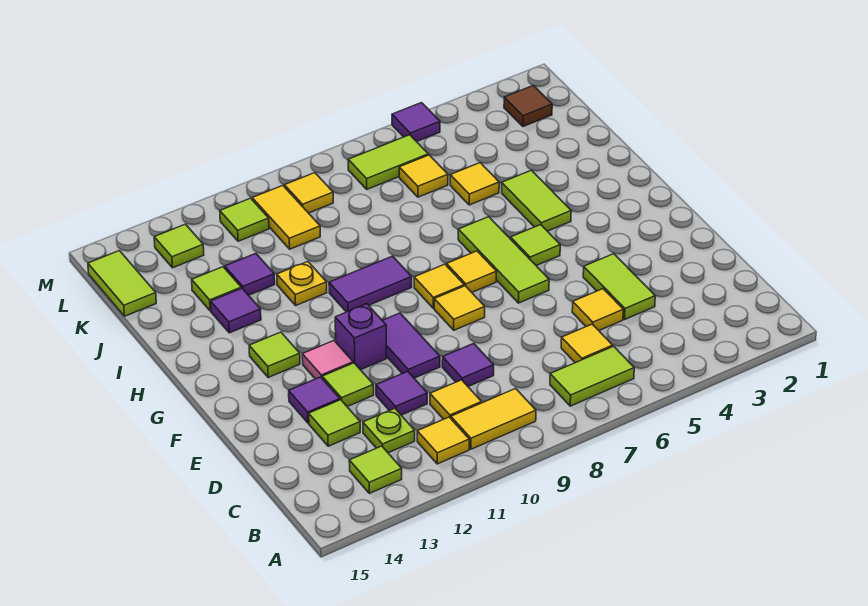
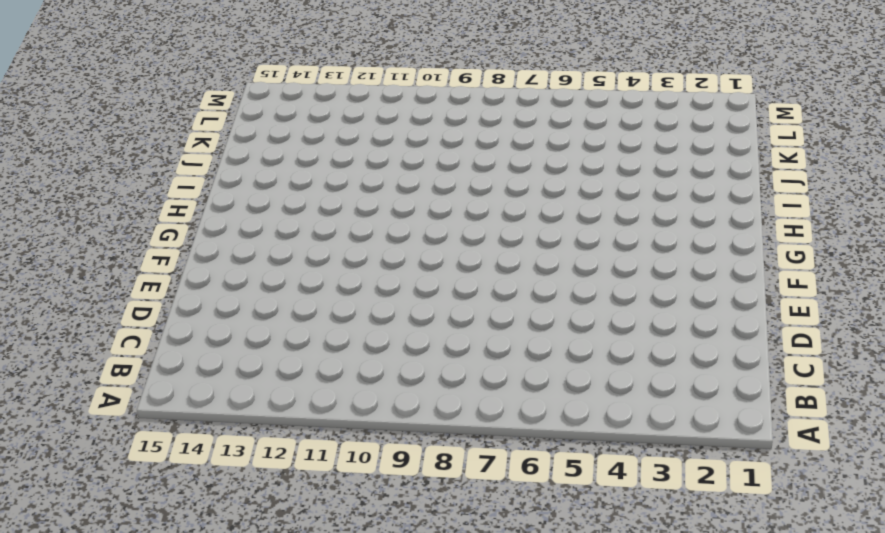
none -> lime 1x2 tile [550,346,634,406]
none -> yellow 1x2 tile [451,389,536,449]
none -> yellow 1x1 tile [417,417,469,464]
none -> lime 1x1 tile [349,446,402,493]

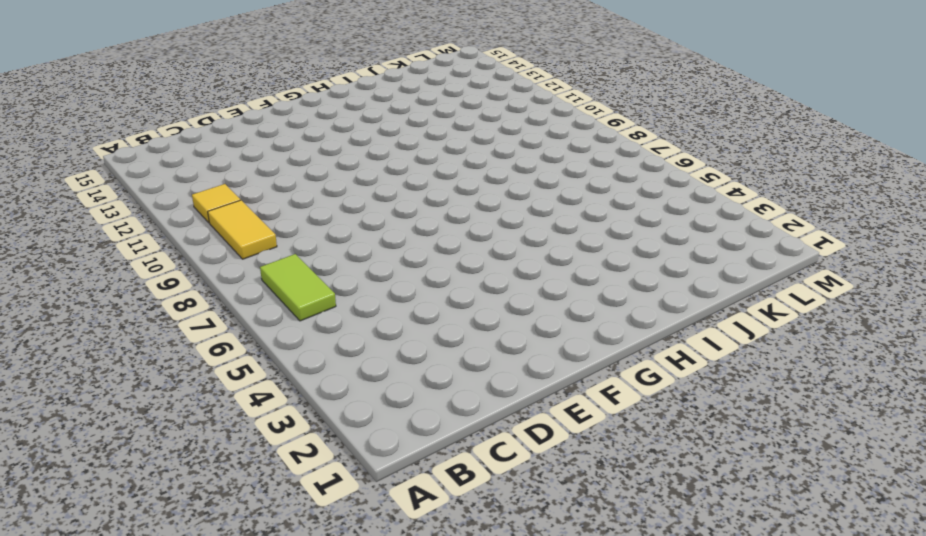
none -> lime 1x1 tile [349,446,402,493]
none -> yellow 1x1 tile [561,324,613,363]
none -> yellow 1x1 tile [430,380,482,419]
none -> lime 1x1 plate [363,408,415,453]

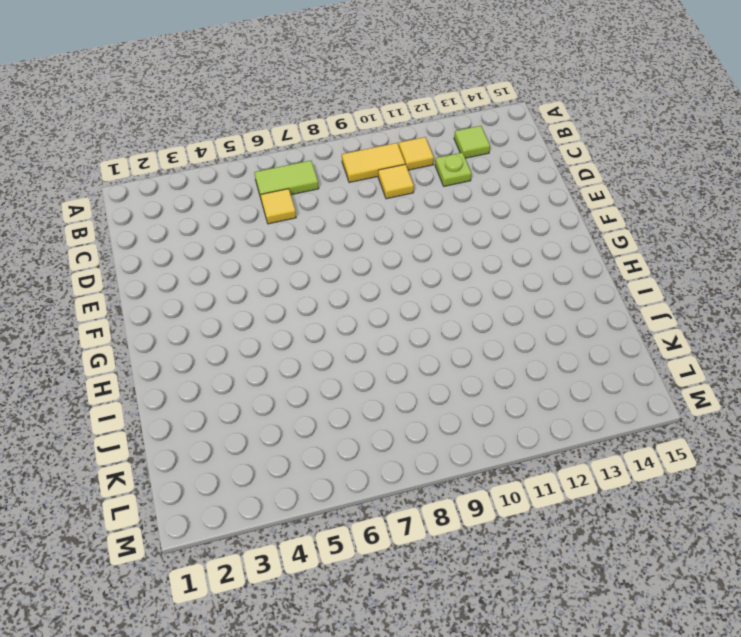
none -> lime 1x2 tile [583,254,655,319]
none -> yellow 1x1 tile [572,289,623,330]
none -> purple 1x1 tile [442,343,494,386]
none -> purple 1x1 tile [376,371,427,415]

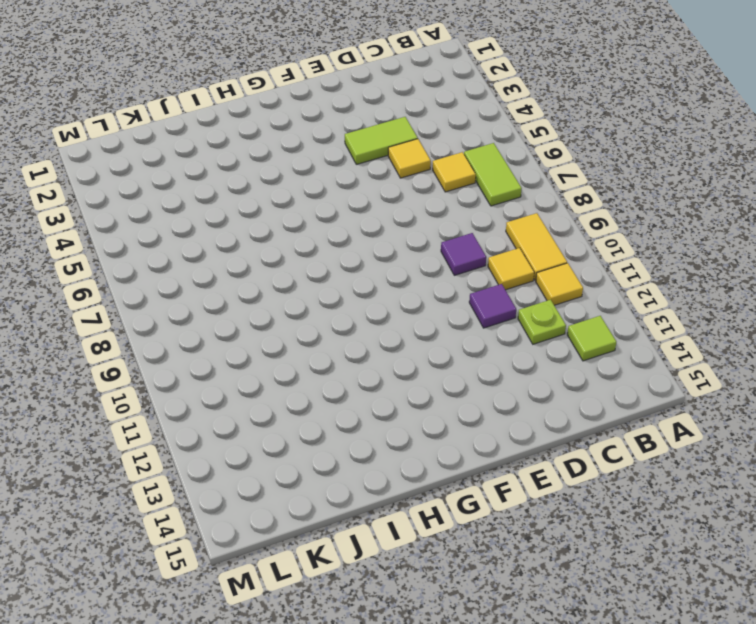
none -> lime 1x1 tile [309,400,360,446]
none -> purple 1x2 tile [382,313,440,378]
none -> lime 1x1 tile [322,363,374,406]
none -> purple 1x1 tile [289,377,340,423]

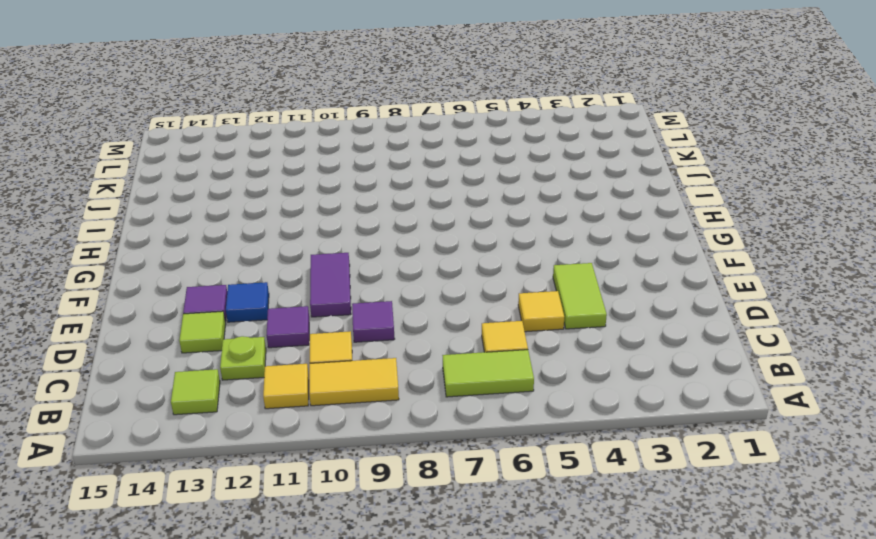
blue 1x1 tile [226,282,269,322] -> lime 1x1 tile [322,363,374,406]
none -> lime 1x3 tile [458,217,549,303]
none -> yellow 1x1 tile [434,286,485,330]
none -> purple 1x1 brick [335,304,387,370]
none -> pink 1x1 tile [302,341,353,379]

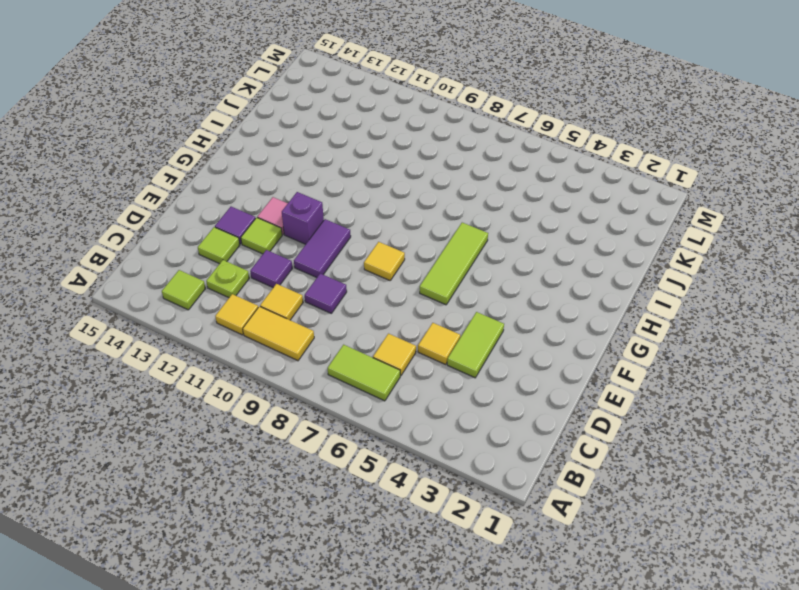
none -> lime 1x1 tile [511,225,560,265]
none -> yellow 1x1 tile [447,251,497,292]
none -> yellow 1x1 tile [414,264,464,308]
none -> lime 1x1 tile [249,332,300,377]

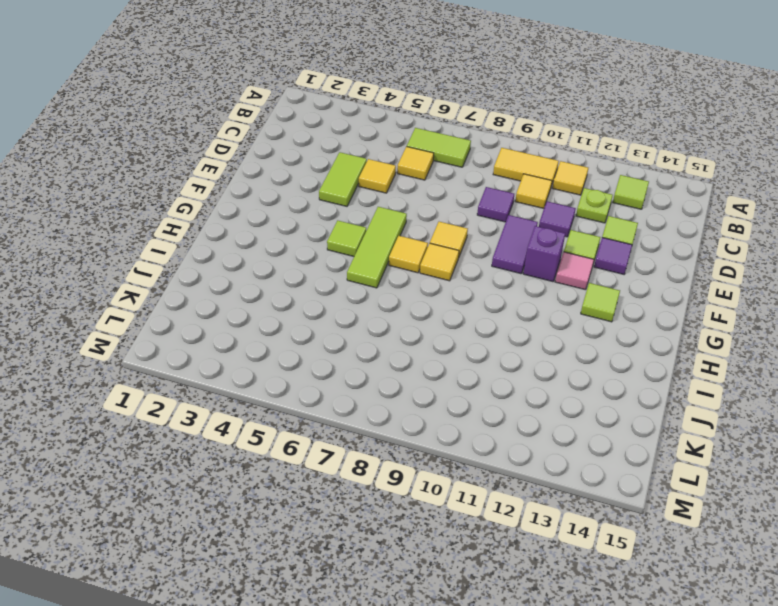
none -> lime 1x2 tile [502,170,571,231]
none -> purple 1x2 tile [329,256,412,312]
none -> yellow 1x1 plate [277,262,327,305]
none -> purple 1x1 tile [211,288,261,333]

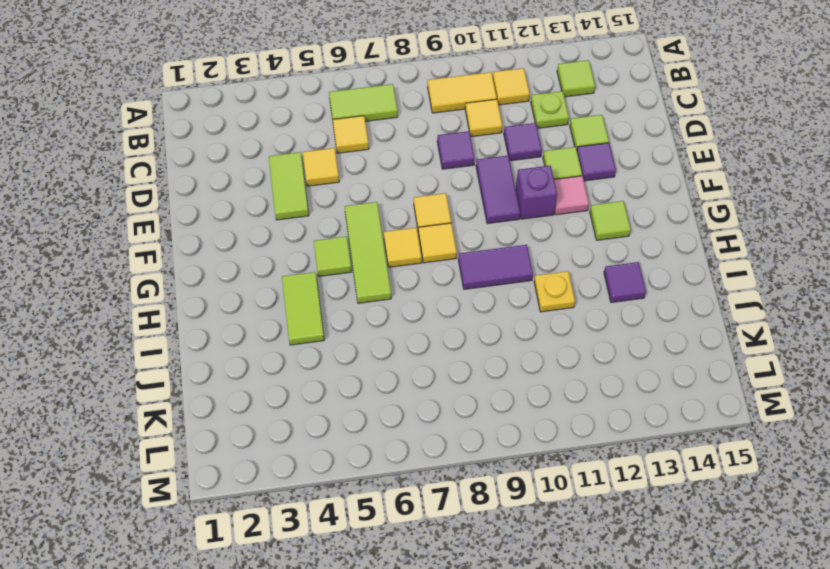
none -> yellow 1x1 tile [450,163,499,205]
none -> purple 1x1 tile [225,254,275,295]
none -> lime 1x1 tile [192,267,241,311]
none -> yellow 1x1 tile [399,155,448,197]

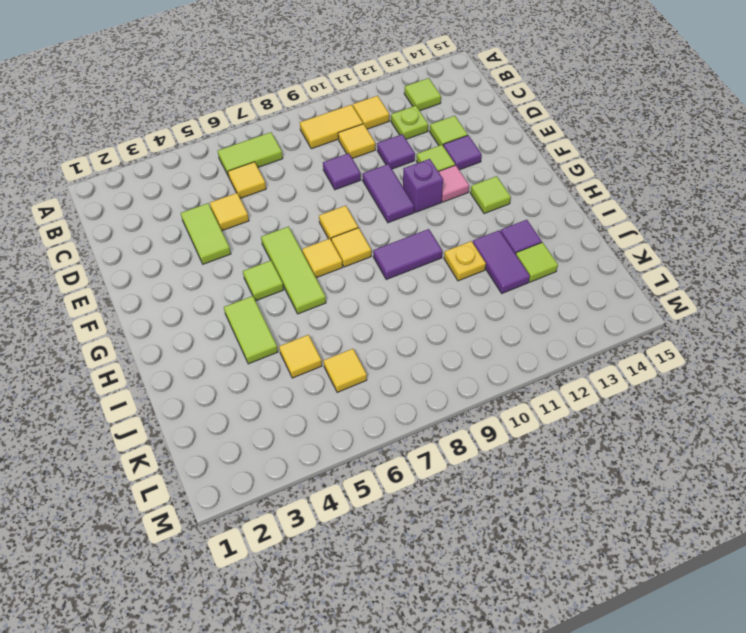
purple 1x2 tile [473,230,530,293] -> purple 1x1 tile [225,254,275,295]
none -> yellow 1x2 tile [252,186,320,249]
none -> lime 1x2 tile [88,251,156,316]
none -> brown 1x1 tile [504,85,552,126]
none -> lime 1x2 tile [348,135,428,189]

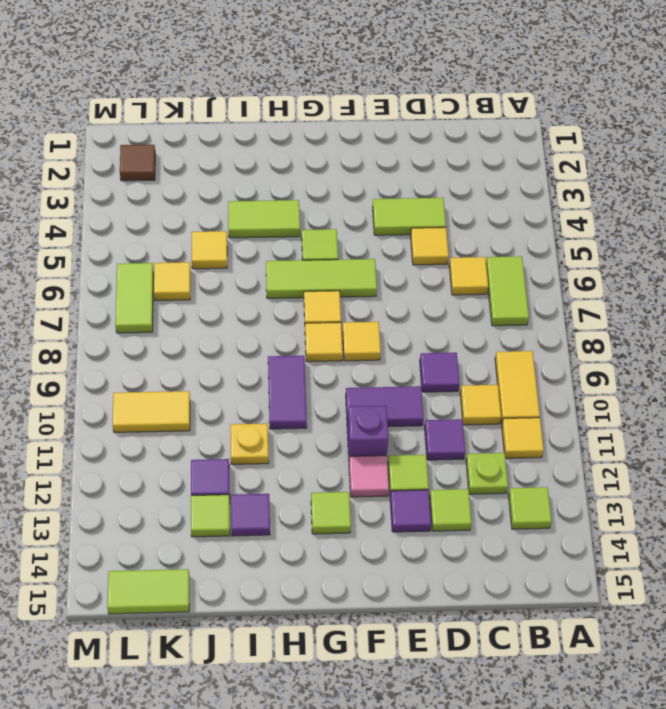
none -> yellow 1x1 tile [284,173,333,213]
none -> lime 1x1 tile [220,198,269,241]
none -> lime 1x1 tile [154,224,204,268]
none -> purple 1x1 tile [392,103,440,142]

